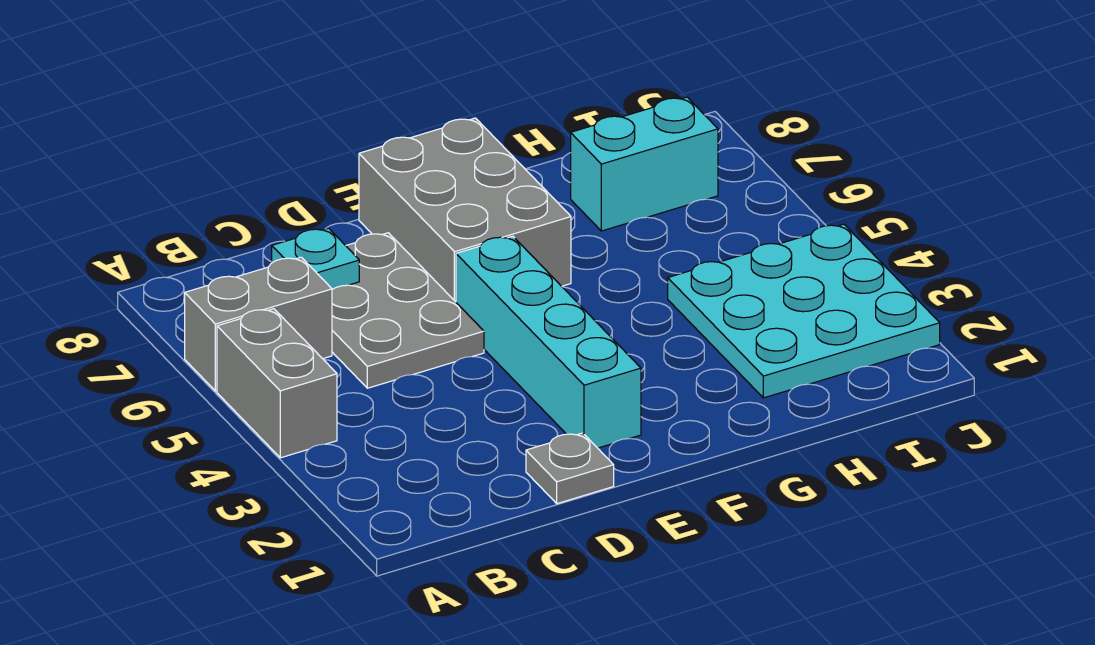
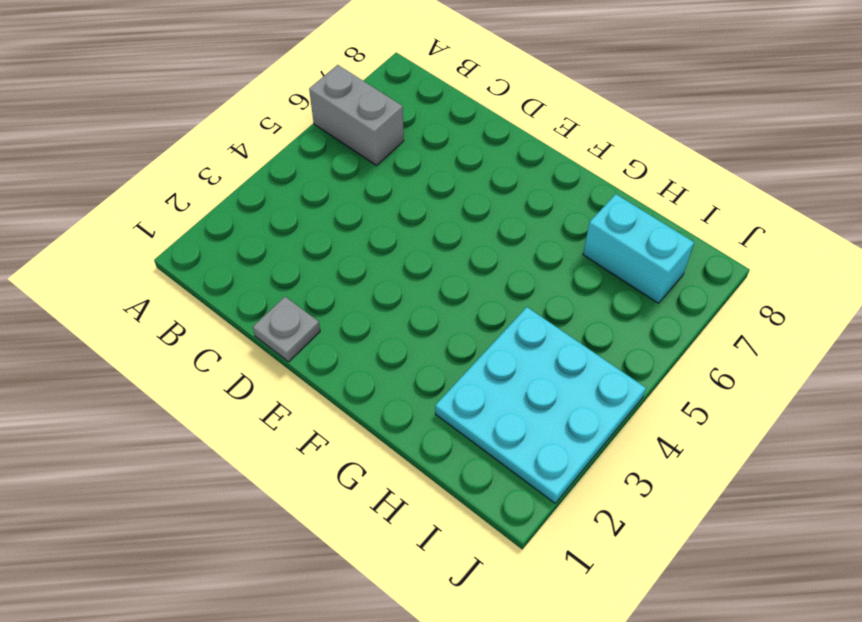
none -> grey 1x2 brick [217,309,337,458]
none -> grey 2x3 plate [332,233,484,388]

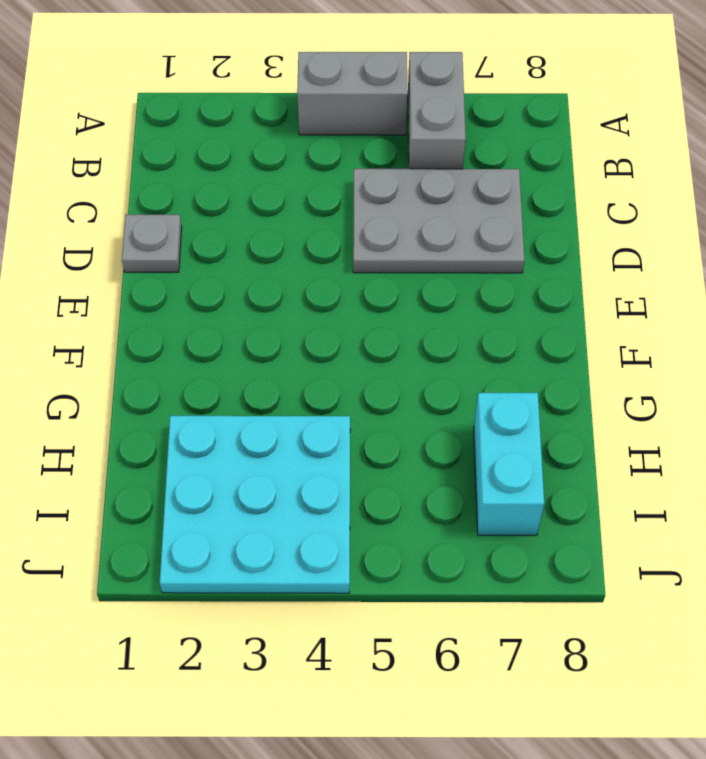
none -> cyan 1x4 brick [456,236,641,448]
none -> grey 2x3 brick [359,118,571,302]

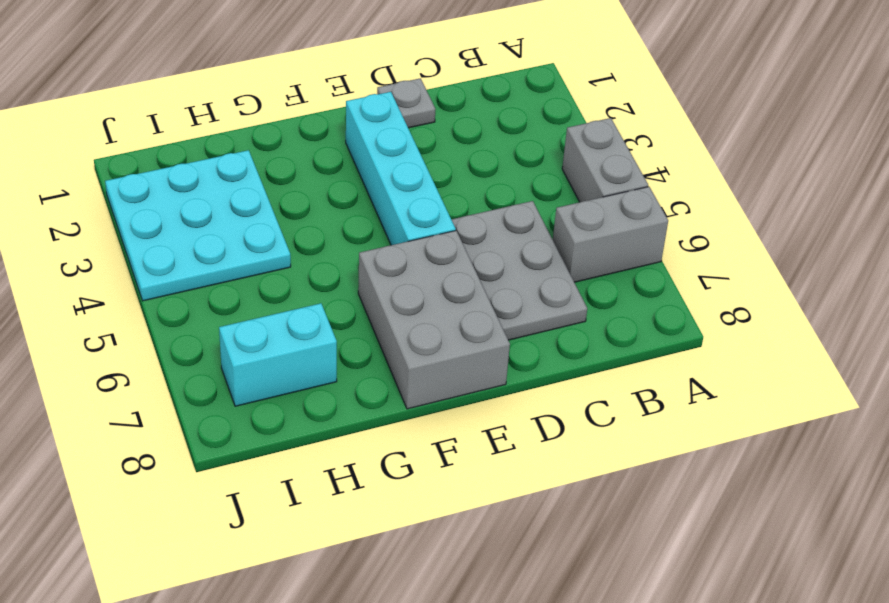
none -> cyan 1x1 plate [272,228,359,290]

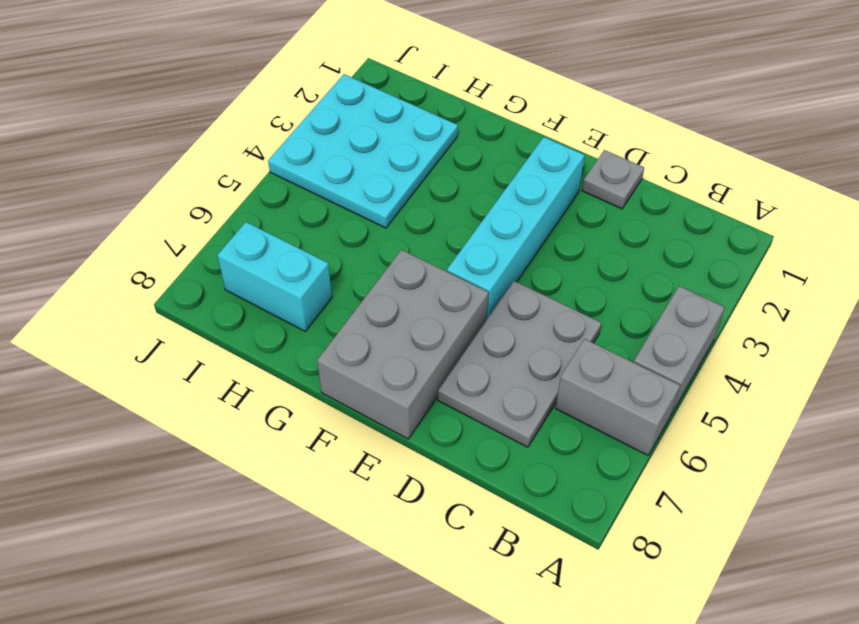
none -> cyan 1x1 plate [272,228,359,290]

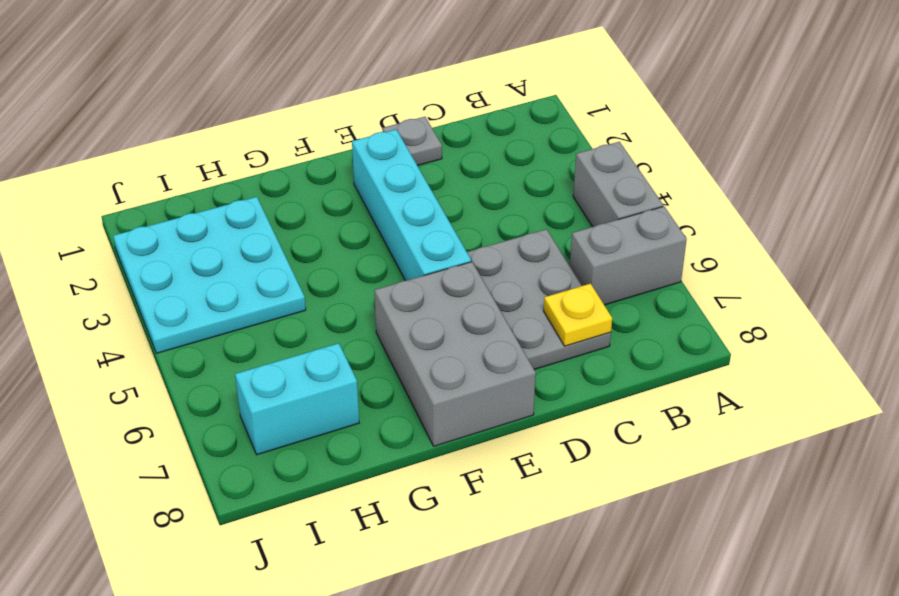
yellow 1x1 plate [544,284,612,346] -> cyan 1x1 plate [272,228,359,290]

